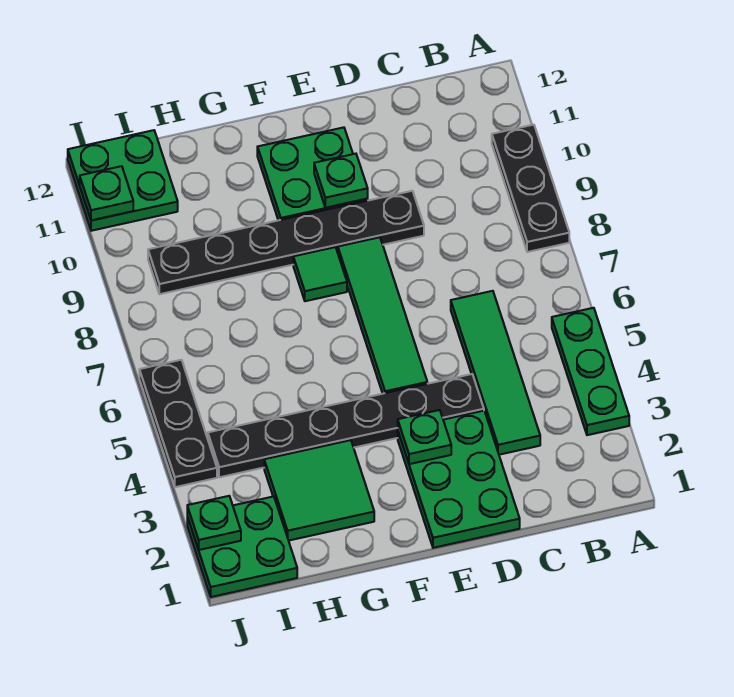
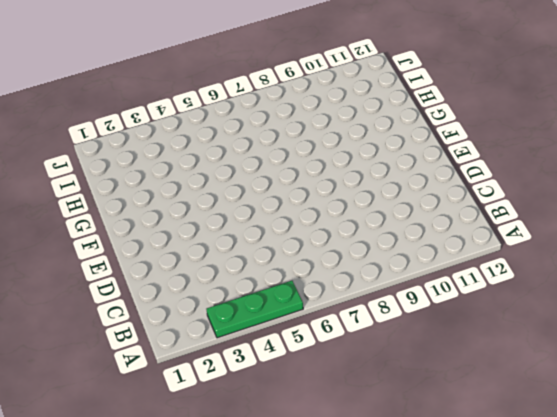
none -> black 1x3 plate [492,125,569,252]
none -> green 1x4 tile [451,291,540,455]
none -> green 2x3 plate [398,411,520,548]

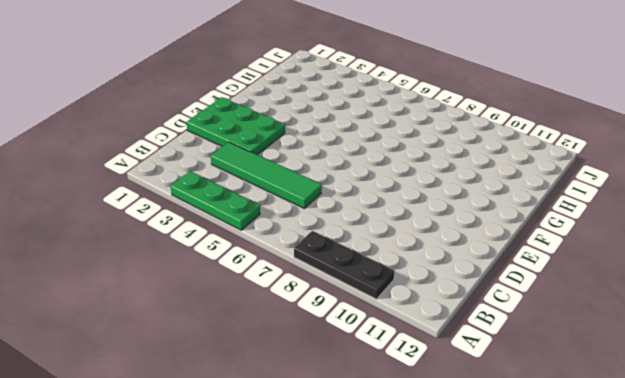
none -> black 1x6 plate [208,374,484,477]
none -> black 1x6 plate [148,191,424,294]
none -> green 1x4 tile [338,237,427,394]

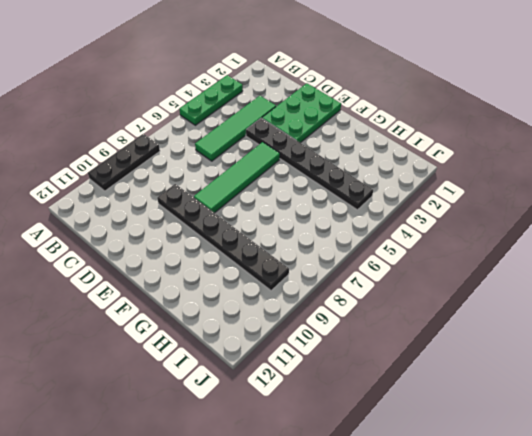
none -> green 2x2 plate [257,127,368,220]
none -> green 1x1 tile [293,247,347,301]
none -> green 2x2 tile [264,440,374,541]

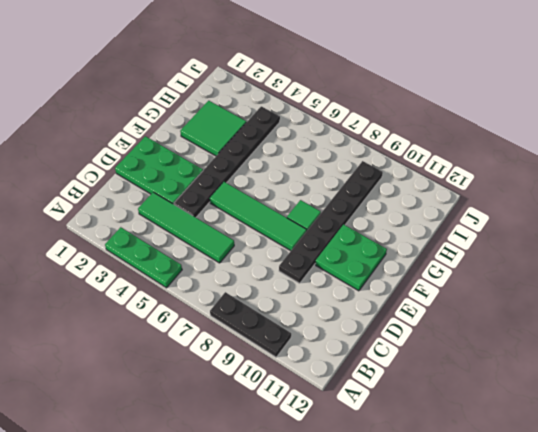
none -> green 2x2 plate [187,496,297,597]
none -> green 2x2 plate [68,130,178,231]
none -> black 1x3 plate [139,360,217,487]

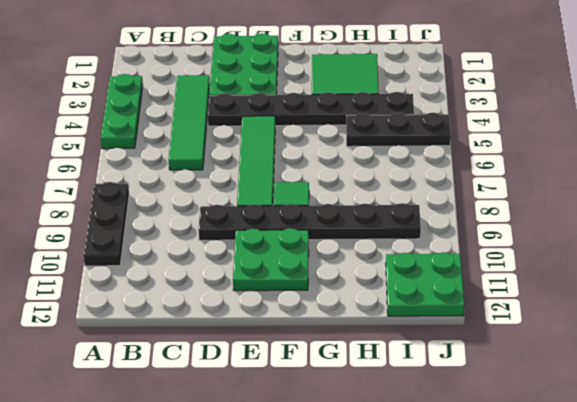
black 1x3 plate [346,113,451,147] -> black 1x3 plate turned to [139,360,217,487]
none -> green 2x2 plate [187,496,297,597]
none -> green 1x1 plate [398,410,451,464]
none -> green 1x1 plate [314,154,368,208]

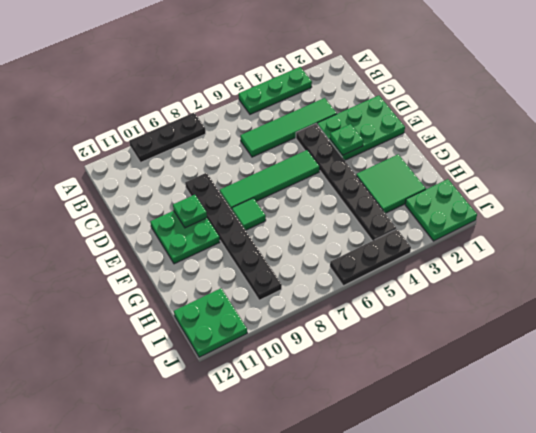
none -> green 1x1 plate [187,496,241,550]
none -> green 1x1 plate [80,166,133,220]

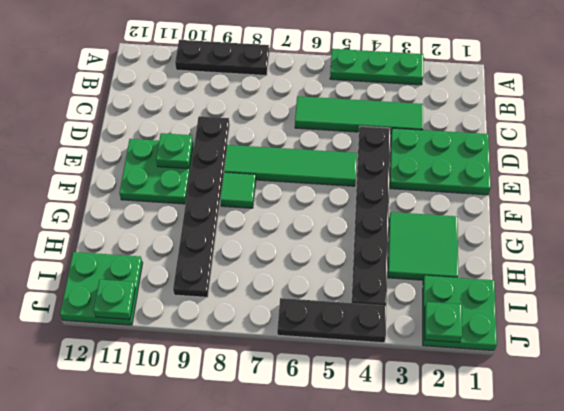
none -> green 1x1 plate [398,410,451,464]

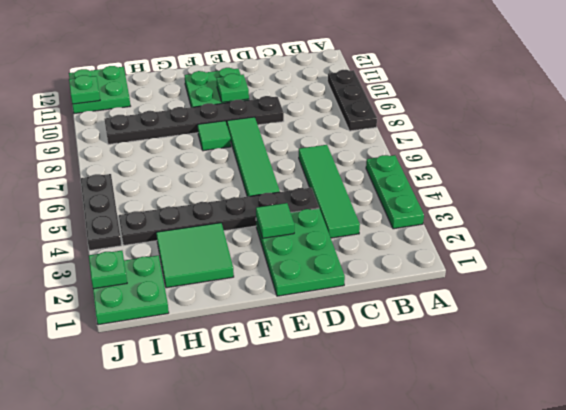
green 1x1 tile [256,203,294,238] -> green 1x1 plate [398,410,451,464]

